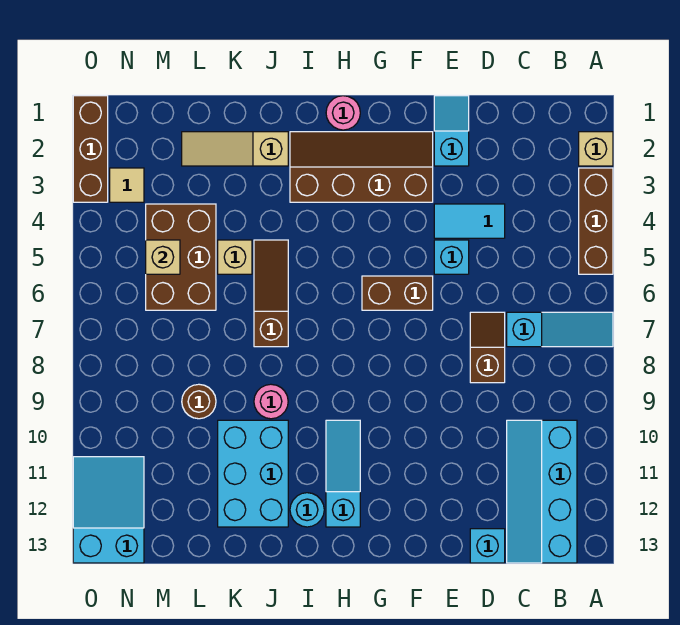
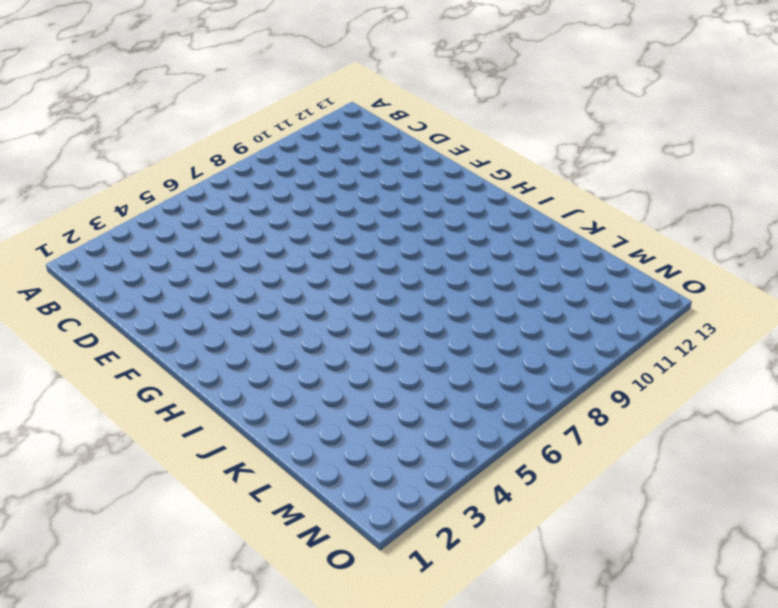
none -> tan 1x1 brick [579,132,613,166]
none -> brown 1x3 brick [579,168,613,274]
none -> cyan 1x3 slope [507,312,613,347]

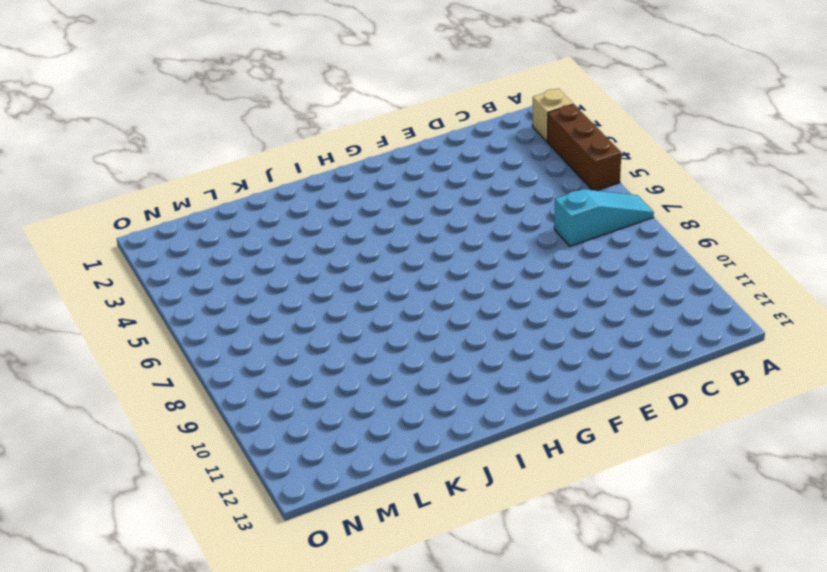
none -> cyan 2x4 slope [507,420,577,563]
none -> cyan 1x2 tile [434,204,505,238]
none -> brown 1x2 slope [470,312,505,383]

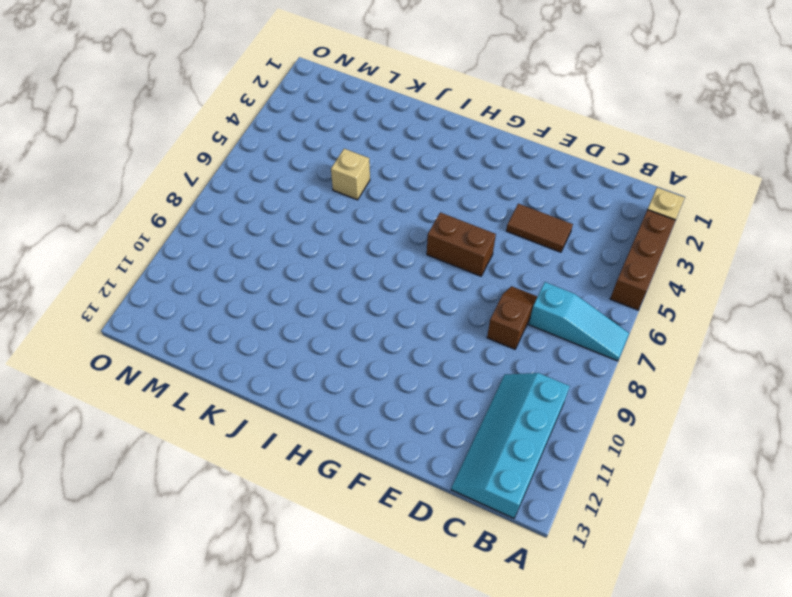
brown 1x2 tile [506,204,573,252] -> cyan 1x2 tile [434,204,505,238]
none -> cyan 1x1 brick [470,529,505,563]
none -> cyan 1x2 slope [434,96,469,166]
none -> cyan 1x1 brick [434,240,469,274]

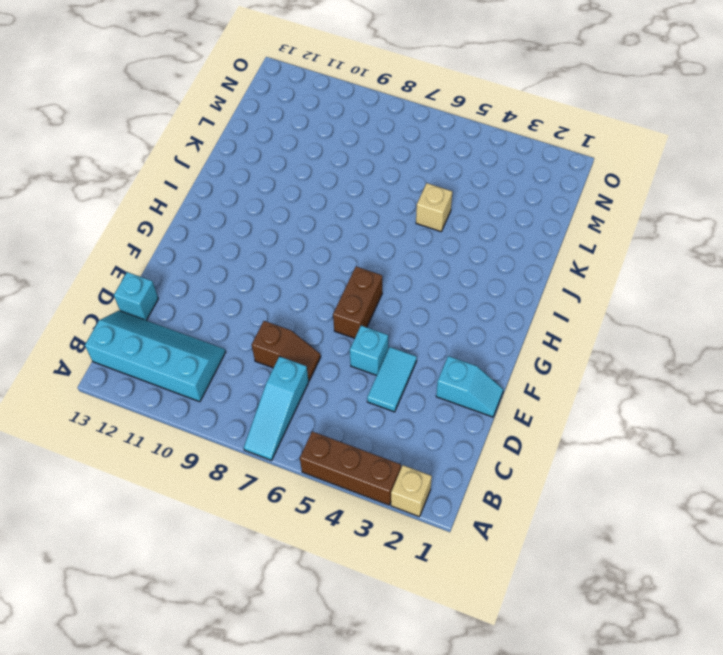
none -> brown 2x4 slope [290,132,433,202]
none -> pink 1x1 round brick [326,96,360,130]
none -> cyan 1x3 slope [326,420,360,527]

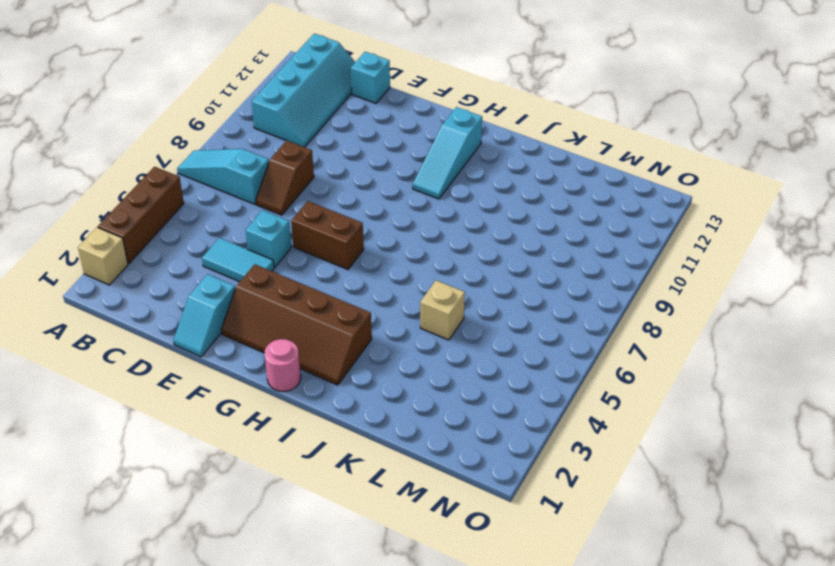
none -> cyan 1x1 round brick [290,493,324,527]
none -> tan 1x3 slope [182,132,288,166]
none -> brown 1x3 slope [254,240,288,347]

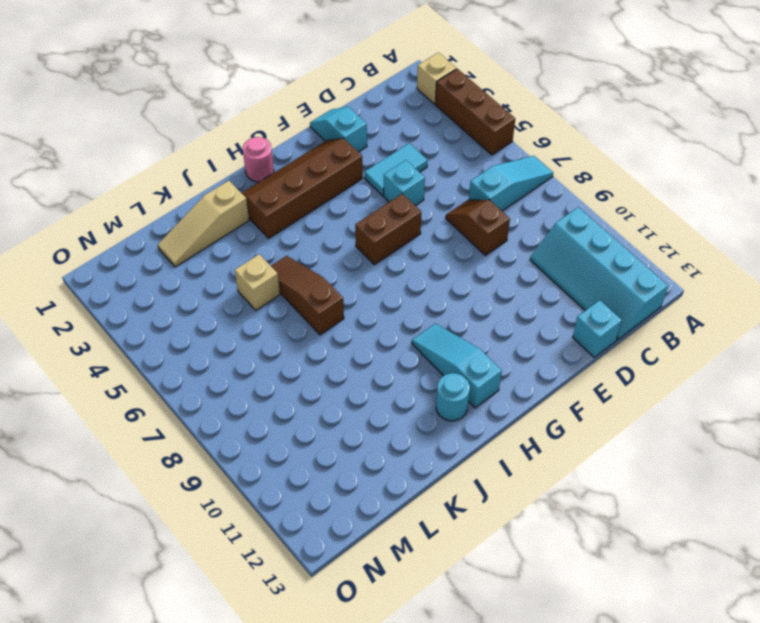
none -> pink 1x1 round brick [254,384,288,419]
none -> cyan 2x3 brick [218,420,288,527]
none -> brown 2x3 brick [146,204,216,310]

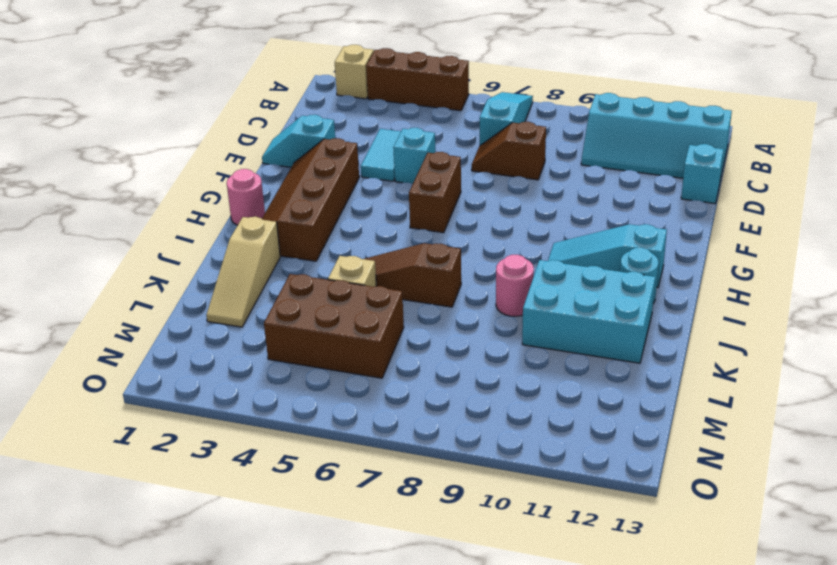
none -> brown 1x1 round brick [182,384,216,419]
none -> tan 1x1 tile [110,168,144,202]
none -> cyan 2x3 slope [73,457,144,563]

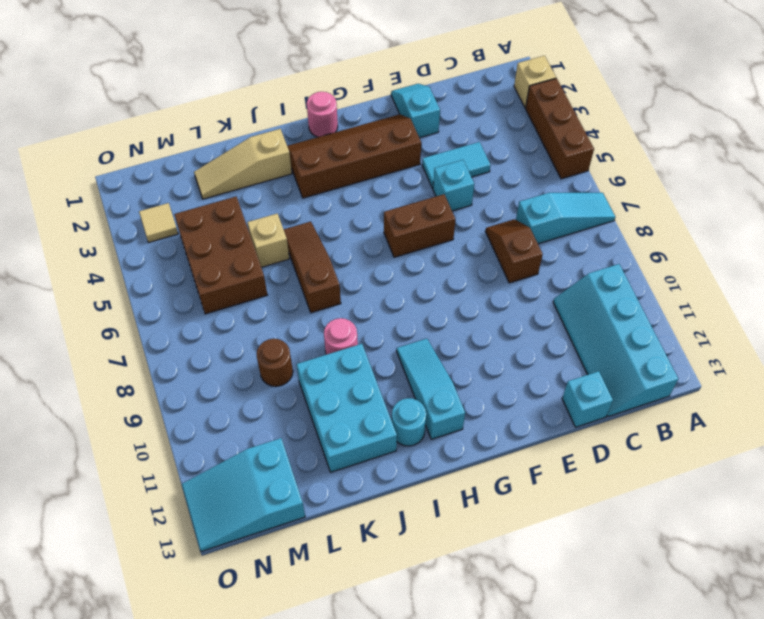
cyan 2x3 slope [182,438,305,552] -> cyan 2x3 slope turned to [73,457,144,563]
none -> brown 1x3 brick [73,96,108,202]
none -> tan 1x1 brick [146,240,180,274]

